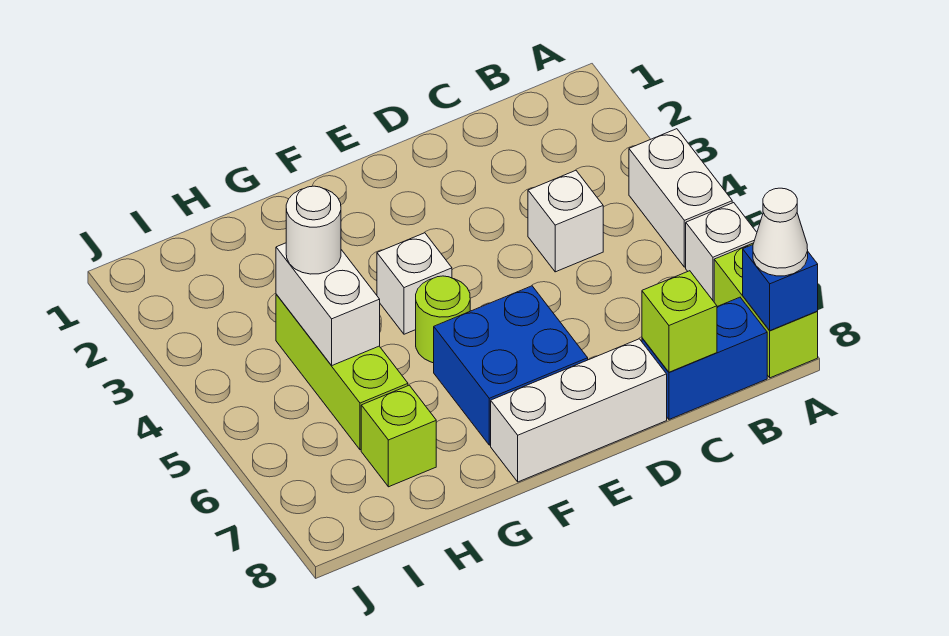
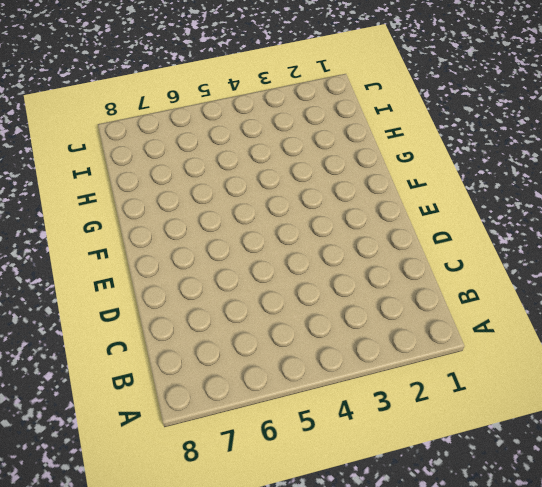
none -> white 1x2 brick [629,129,732,267]
none -> white 1x1 brick [686,203,757,301]
none -> lime 1x2 brick [714,243,818,378]

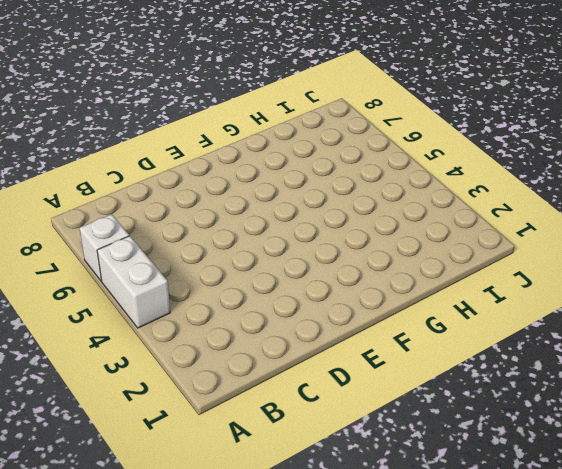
none -> lime 1x2 brick [714,243,818,378]
none -> blue 1x2 brick [642,297,767,419]
none -> white 1x1 brick [528,171,603,272]

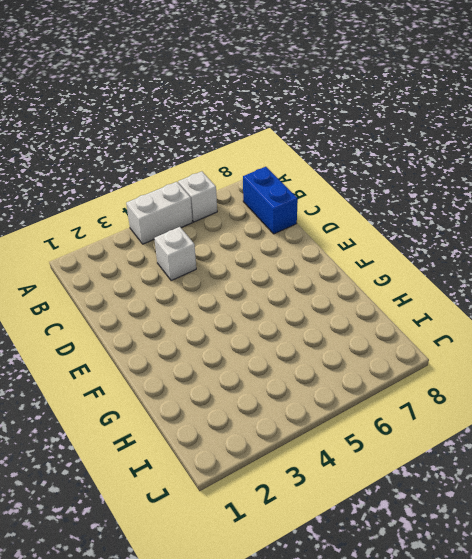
none -> lime 1x2 brick [714,243,818,378]
none -> white 1x3 brick [491,339,667,482]
none -> blue 2x2 brick [434,286,588,445]

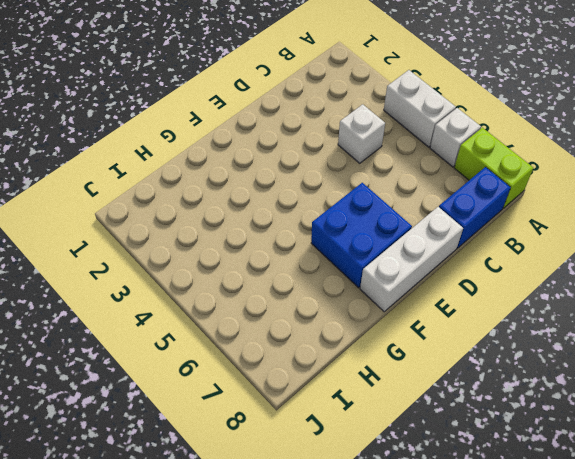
none -> white 1x1 brick [377,233,452,334]
none -> lime 1x1 round brick [416,276,470,363]
none -> lime 1x3 brick [276,295,408,450]

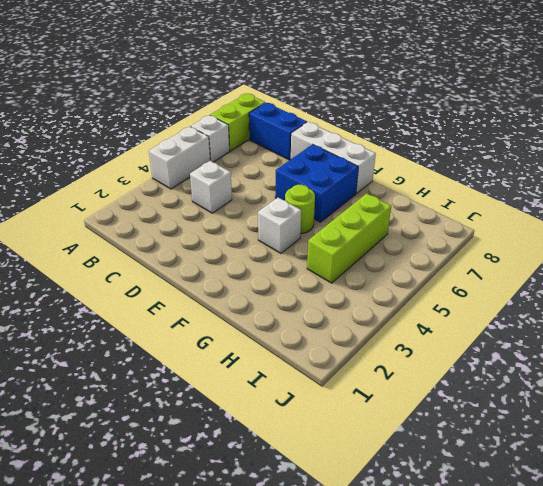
none -> lime 1x1 brick [361,385,436,487]
none -> blue 1x1 brick [743,245,818,330]
none -> lime 1x1 brick [642,271,717,372]

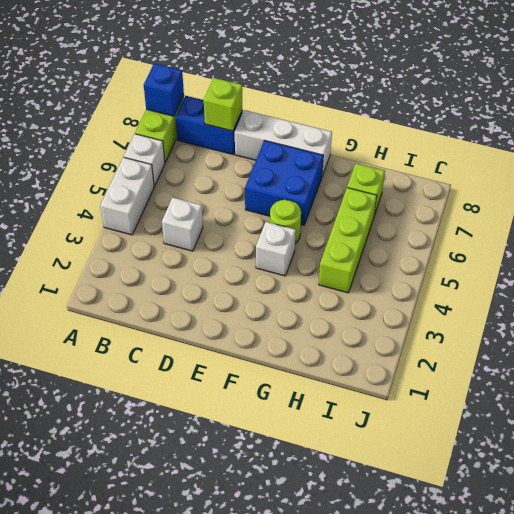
none -> white 1x2 brick [276,243,380,366]
none -> white 1x1 cone [753,188,808,276]
none -> white 1x1 round brick [286,186,341,274]

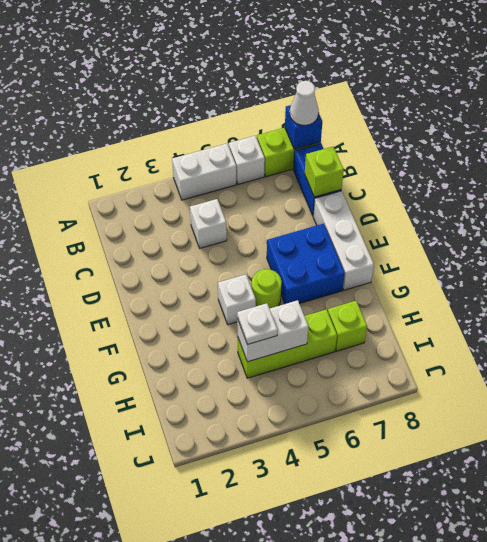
white 1x1 plate [237,303,278,345] -> white 1x1 round brick [286,186,341,274]

